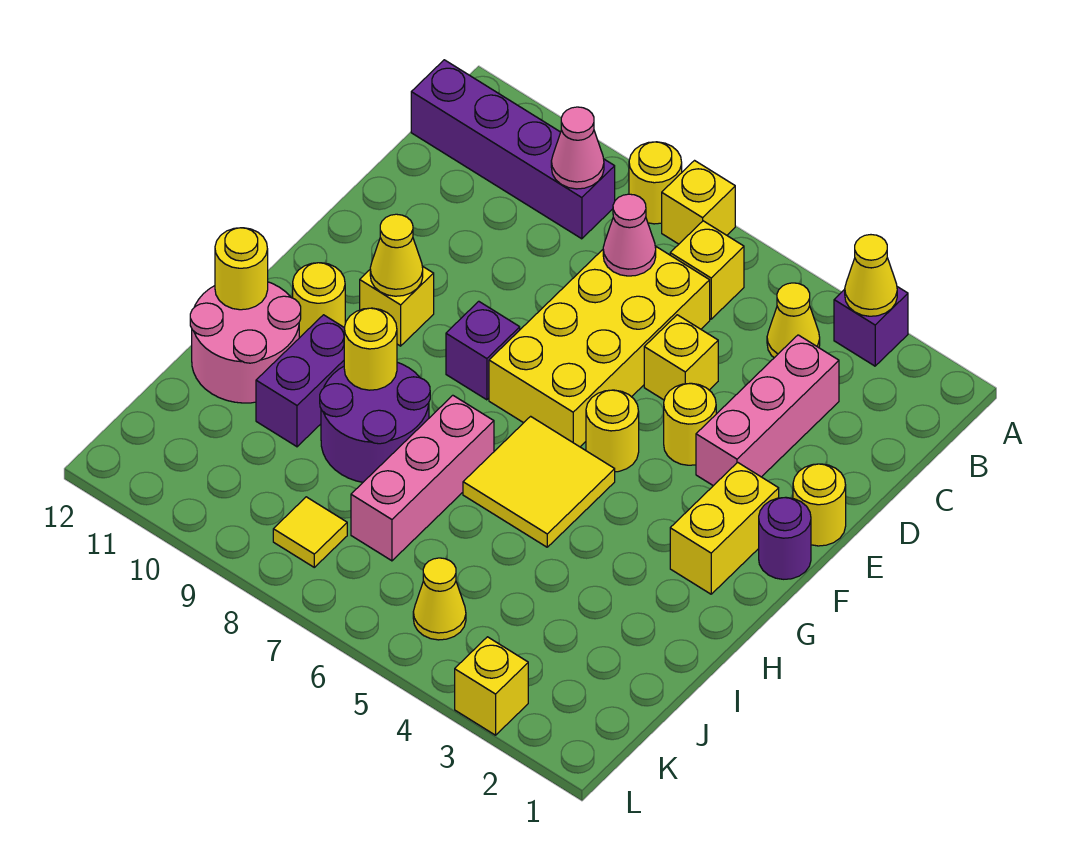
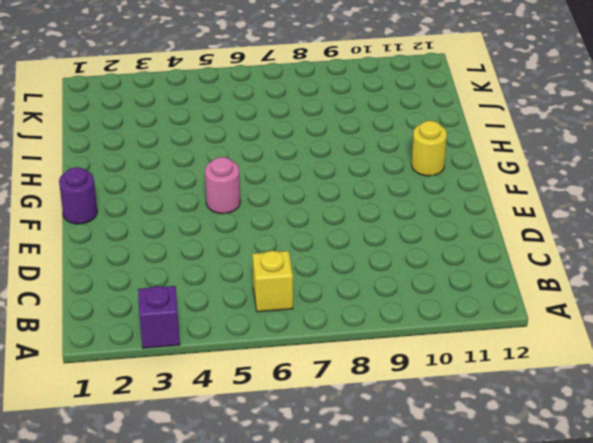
pink 1x1 round brick [205,157,240,214] -> yellow 1x1 round brick [586,390,639,472]
none -> yellow 1x1 brick [662,161,735,244]
none -> yellow 1x1 round brick [629,142,682,224]
none -> yellow 1x1 cone [767,283,820,358]
none -> purple 1x4 brick [411,60,615,239]

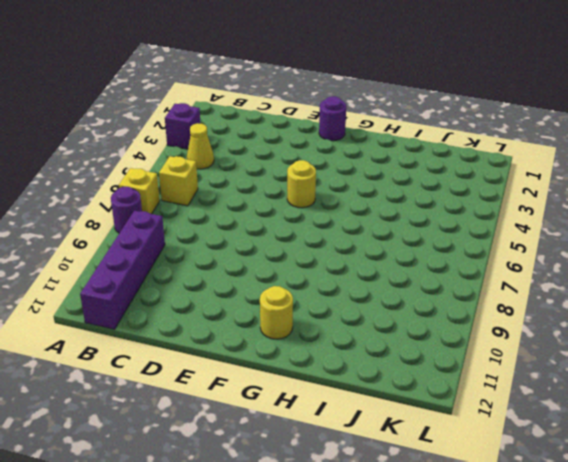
purple 1x1 round brick [111,187,142,233] -> yellow 1x1 round brick [629,142,682,224]
none -> pink 1x3 brick [696,335,839,486]
none -> yellow 2x4 brick [489,246,710,447]
none -> yellow 1x1 brick [644,315,718,400]
none -> yellow 1x1 round brick [793,464,846,546]

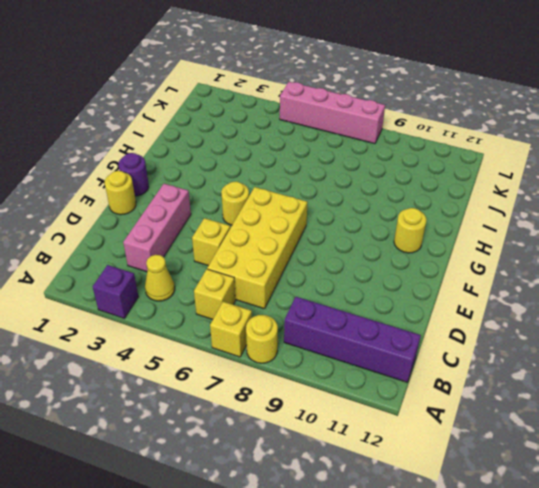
pink 1x4 brick [280,82,385,144] -> none
none -> yellow 1x1 round brick [664,383,716,465]
none -> yellow 1x2 brick [670,462,779,594]
none -> purple 1x1 brick [446,301,520,400]
none -> yellow 1x1 brick [360,266,434,346]

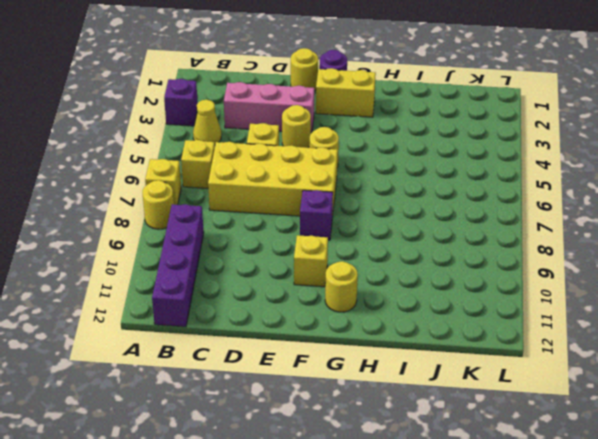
none -> yellow 2x2 tile [463,416,615,547]
none -> pink 1x3 brick [351,395,494,561]
none -> purple 2x2 round brick [320,362,430,482]
none -> purple 1x2 brick [256,315,344,447]

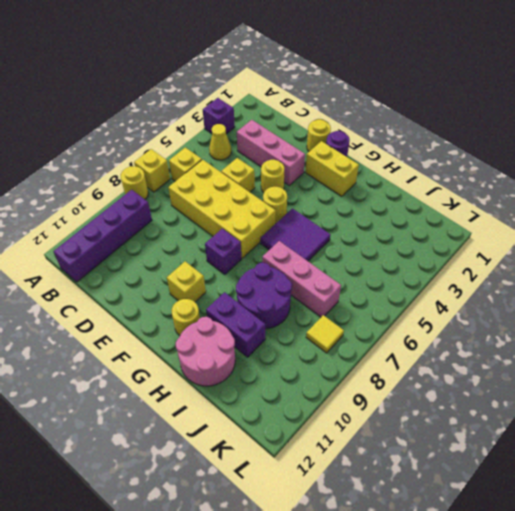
purple 2x2 tile [260,208,330,261] -> yellow 2x2 tile [463,416,615,547]
none -> yellow 1x1 cone [413,558,466,640]
none -> yellow 1x1 brick [455,637,528,735]
none -> yellow 1x1 cone [845,235,897,316]
none -> pink 1x1 cone [551,107,604,189]

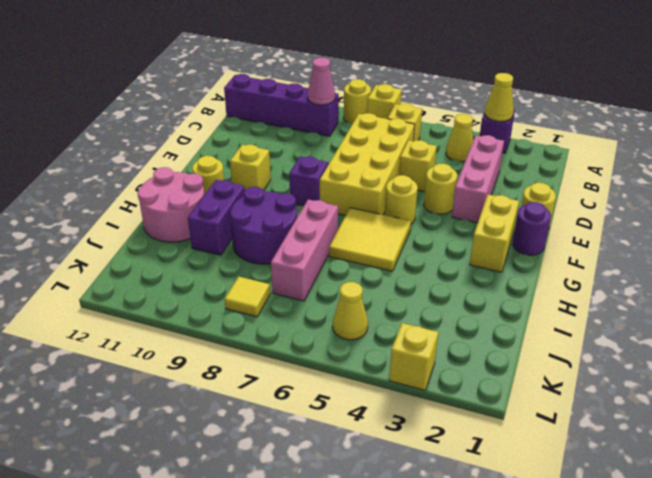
none -> pink 1x1 cone [603,194,656,276]
none -> yellow 1x1 cone [370,214,423,296]
none -> yellow 1x1 round brick [344,308,397,390]
none -> yellow 1x1 round brick [215,228,268,310]

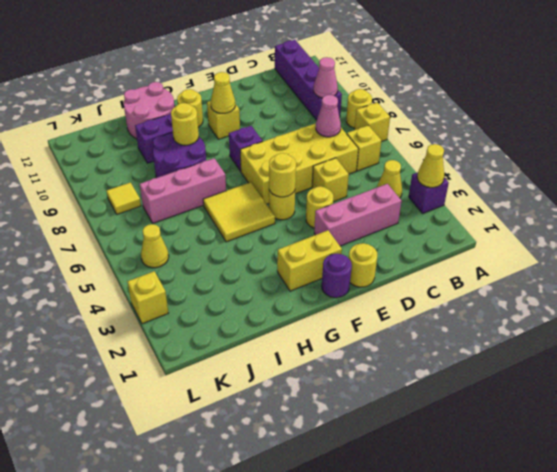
yellow 1x1 round brick [269,153,296,197] -> yellow 1x1 round brick moved to [215,228,268,310]

